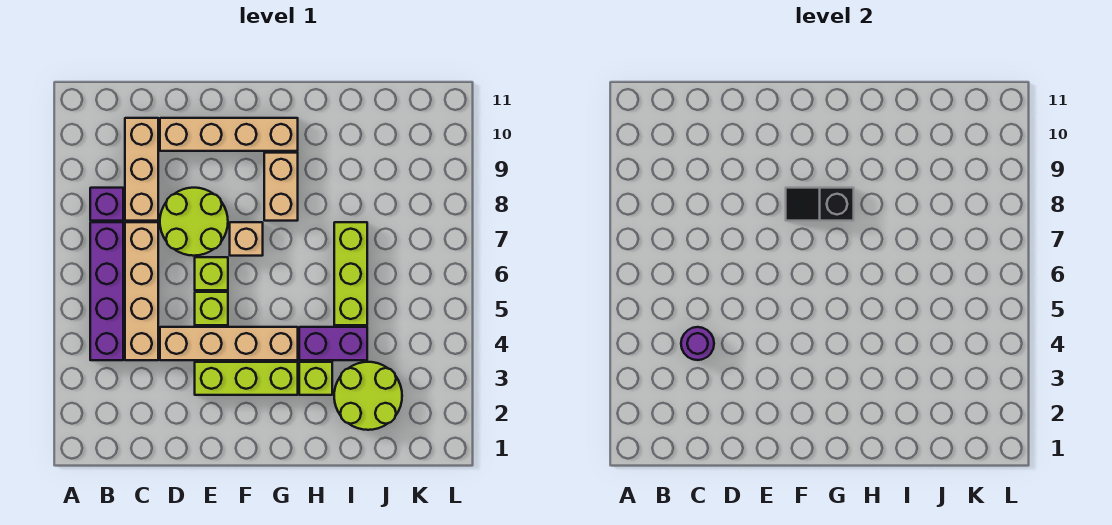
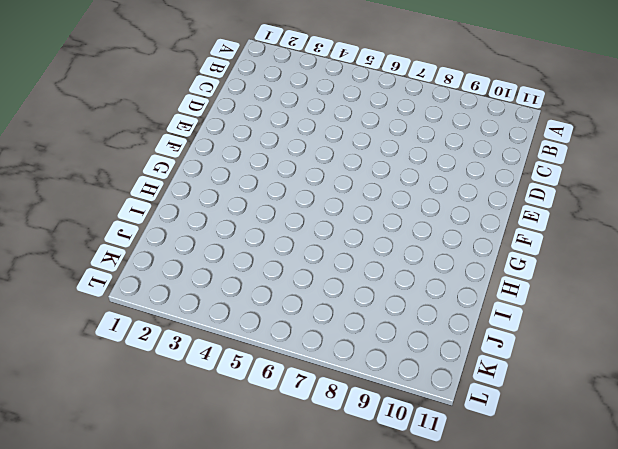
none -> purple 1x4 brick [90,222,123,360]
none -> purple 1x1 brick [90,188,123,221]
none -> tan 1x4 brick [125,222,158,360]

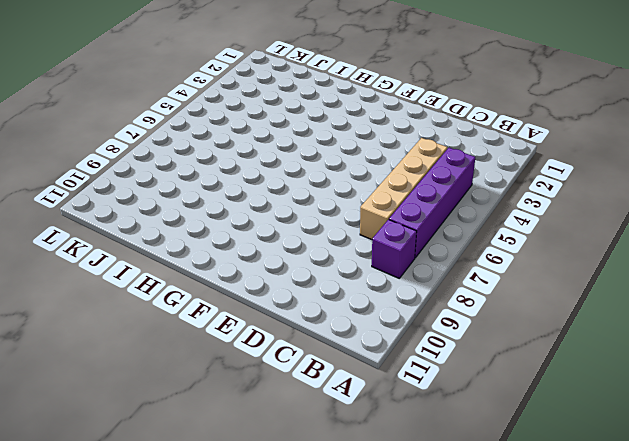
none -> tan 1x3 brick [125,118,158,221]
none -> tan 1x4 brick [160,327,298,360]
none -> lime 2x2 round brick [160,188,228,256]

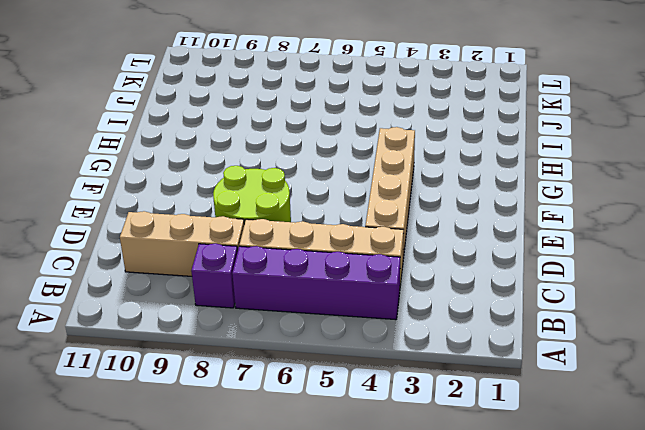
none -> tan 1x4 brick [160,118,298,151]
none -> lime 1x3 brick [195,362,298,395]
none -> lime 1x1 brick [195,292,228,325]

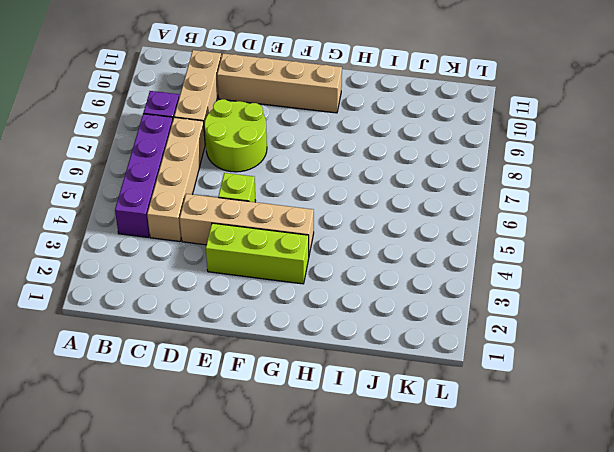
none -> lime 1x1 brick [195,257,228,290]
none -> tan 1x1 brick [230,222,263,256]
none -> tan 1x2 brick [264,153,298,221]

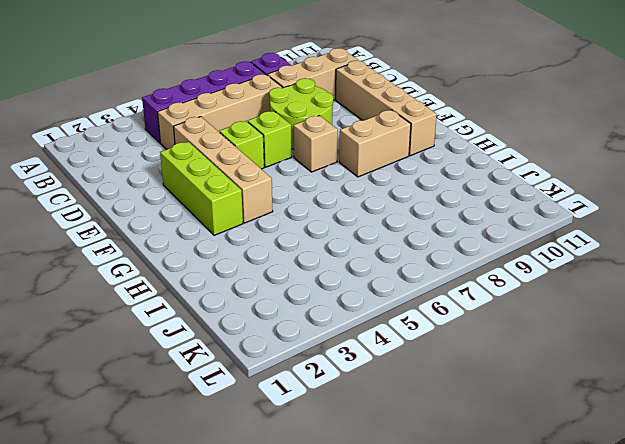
none -> lime 1x1 brick [299,362,332,395]
none -> purple 1x2 brick [299,327,367,360]
none -> lime 2x2 round brick [334,362,402,430]

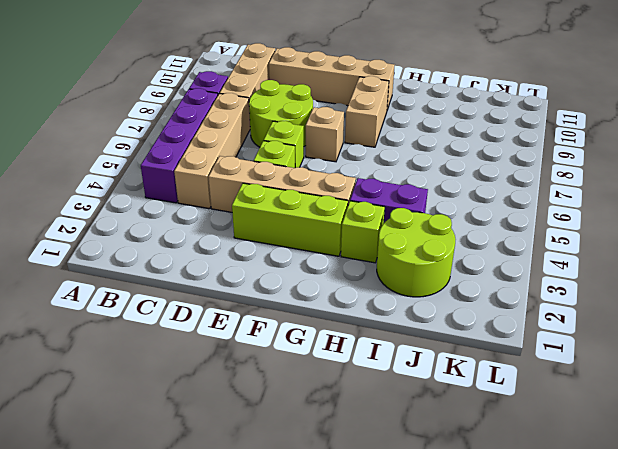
none -> lime 1x3 brick [334,222,367,325]
none -> purple 1x1 round brick [681,327,714,360]
none -> black 1x2 slope [786,188,854,221]

